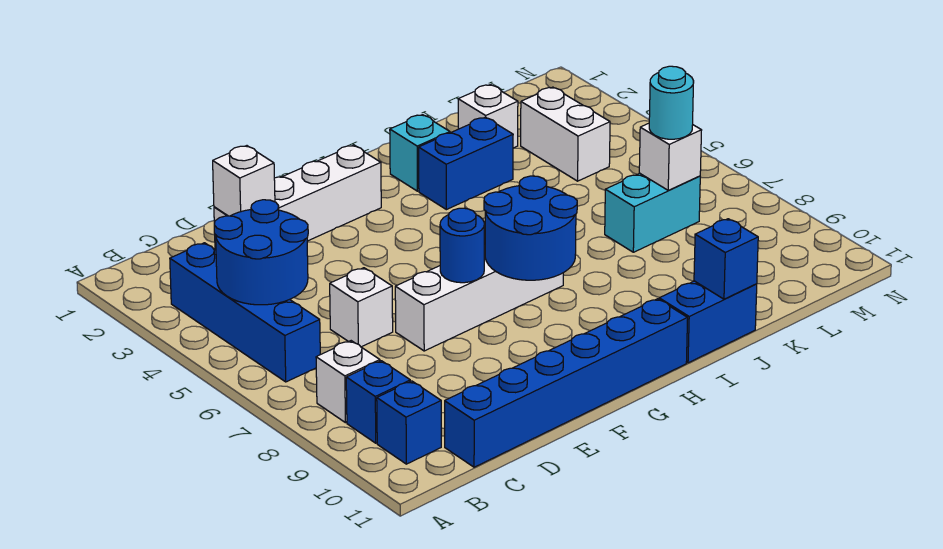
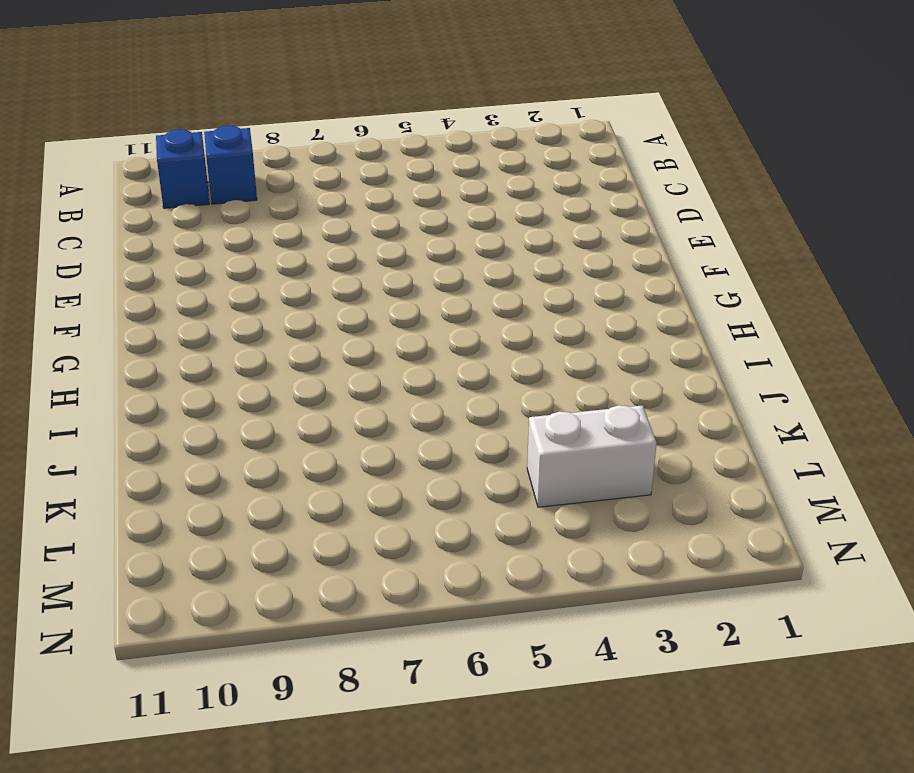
none -> blue 1x4 brick [170,243,320,382]
none -> white 1x1 brick [316,341,380,423]
none -> blue 1x6 brick [445,299,688,467]

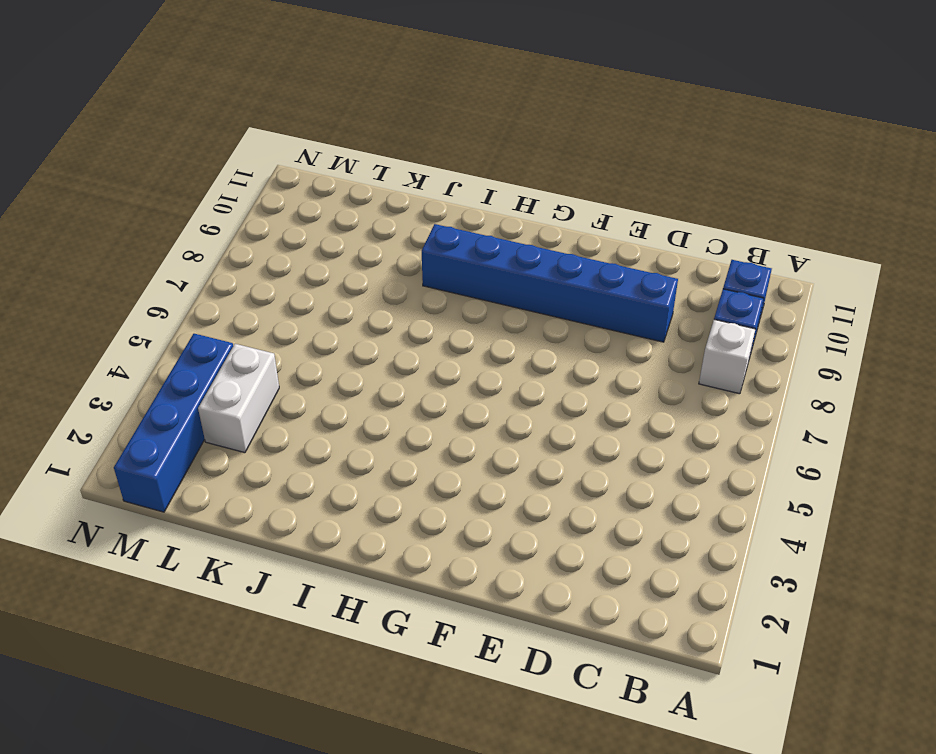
blue 1x6 brick [422,224,678,342] -> blue 1x6 brick moved to [445,299,688,467]
blue 1x4 brick [114,334,233,512] -> blue 1x4 brick moved to [170,243,320,382]
none -> white 1x4 brick [214,145,381,250]
none -> white 1x1 brick [330,268,393,347]
none -> white 1x4 brick [395,245,563,351]

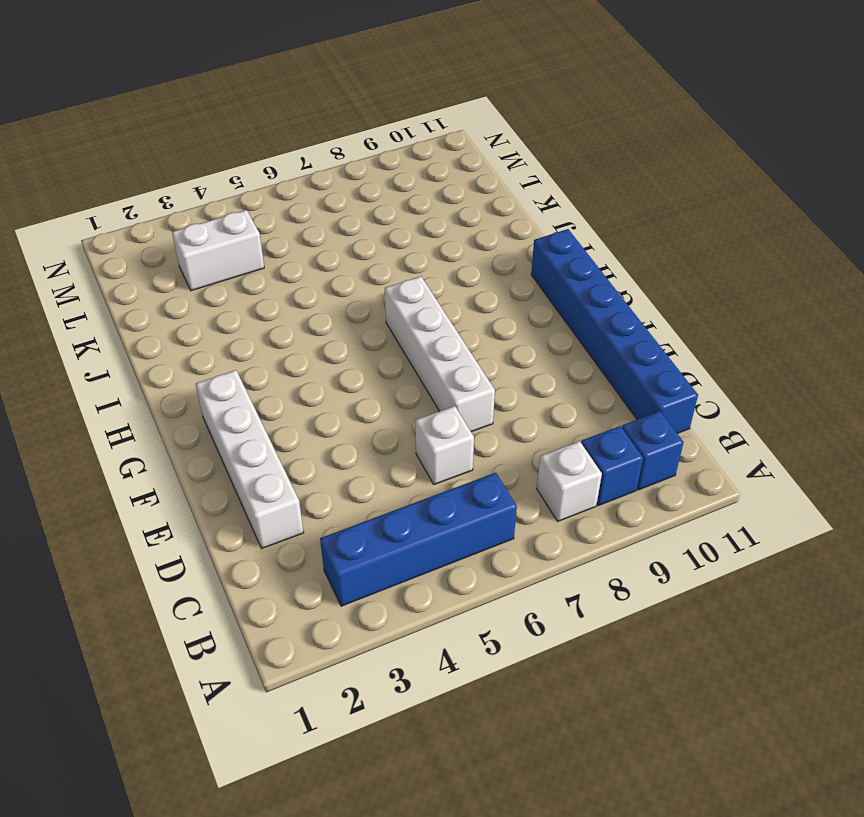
none -> cyan 1x1 brick [390,115,450,191]
none -> blue 1x2 brick [419,117,513,210]
none -> blue 1x2 brick [659,281,757,363]

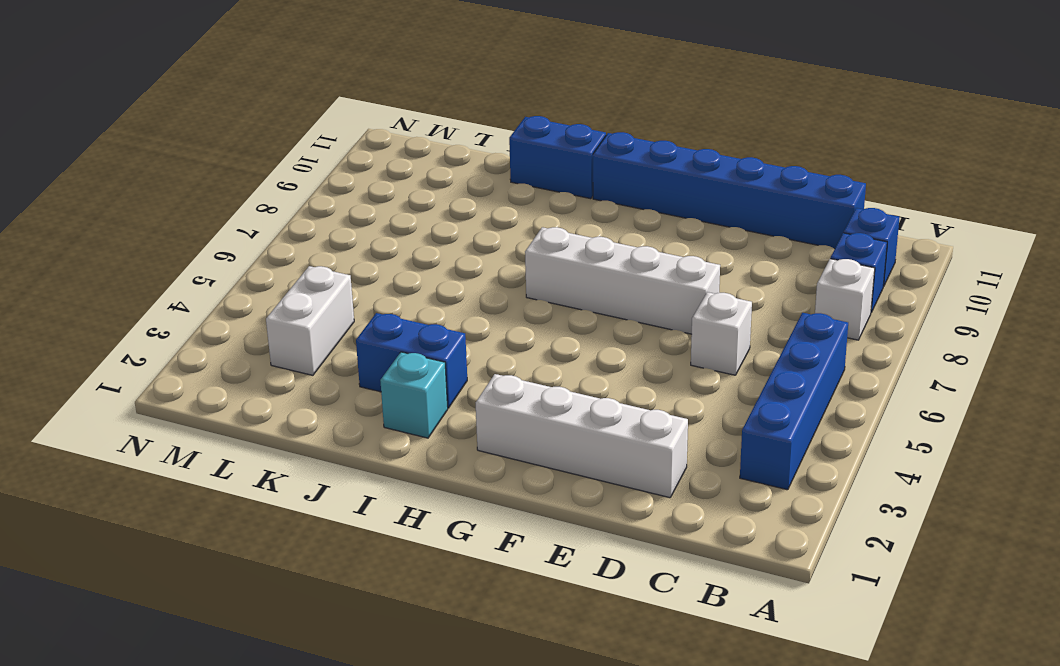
none -> white 1x1 brick [458,85,518,148]
none -> cyan 1x2 brick [605,173,700,252]
none -> blue 2x2 round brick [214,200,308,305]

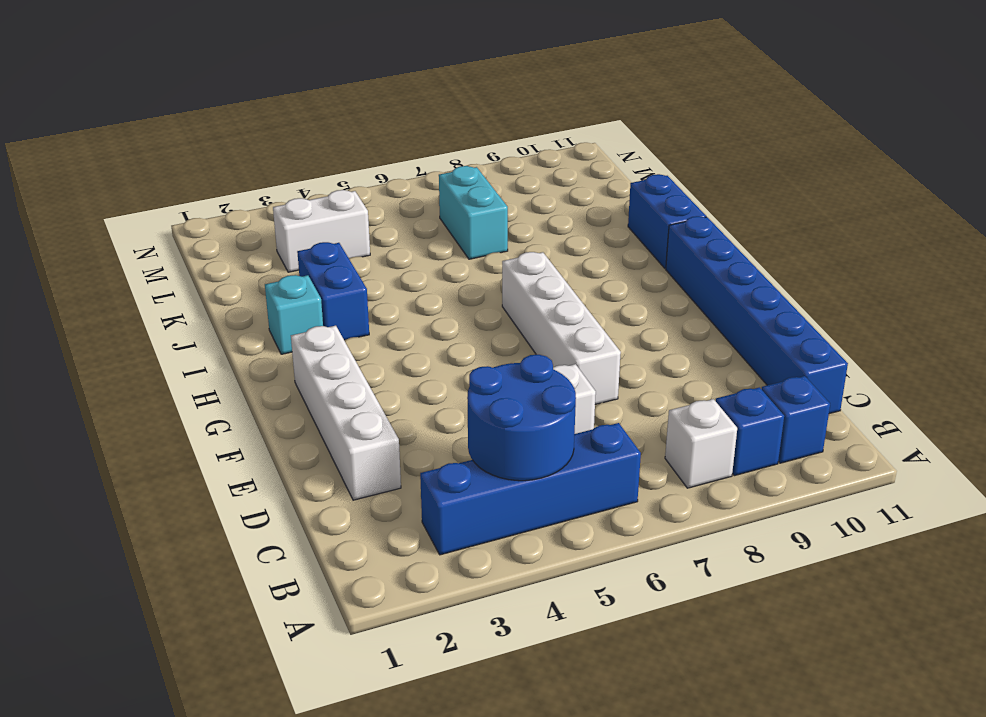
none -> white 1x1 brick [458,85,518,148]
none -> white 1x1 brick [213,146,275,216]
none -> blue 1x1 round brick [440,208,484,283]

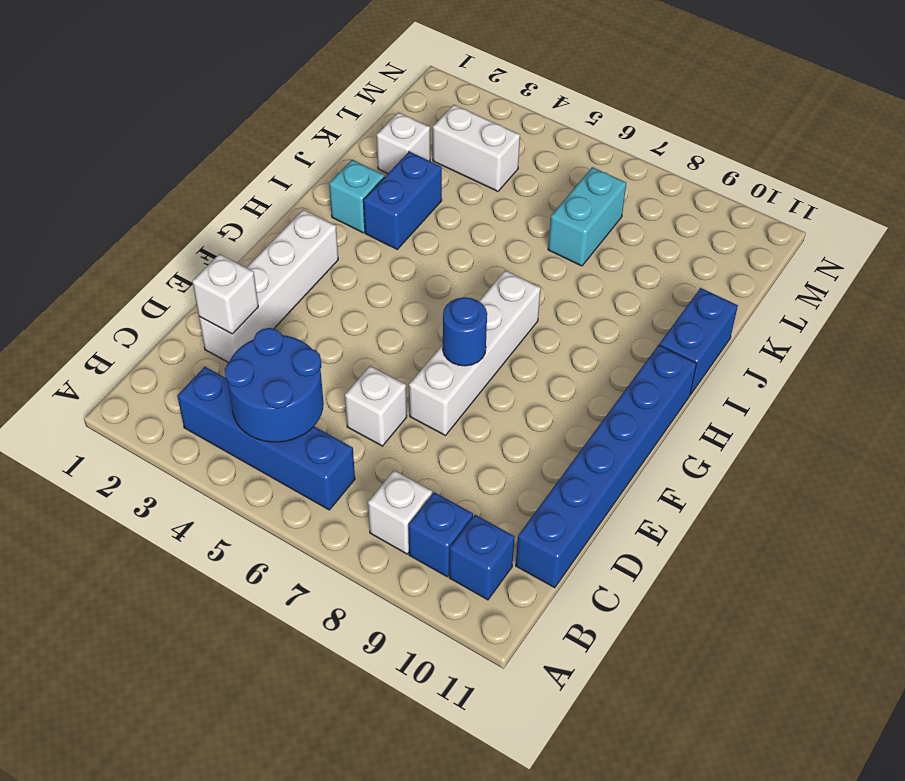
none -> blue 2x2 round brick [484,176,577,280]
none -> blue 1x1 brick [694,219,758,299]
none -> white 1x1 brick [639,123,702,190]

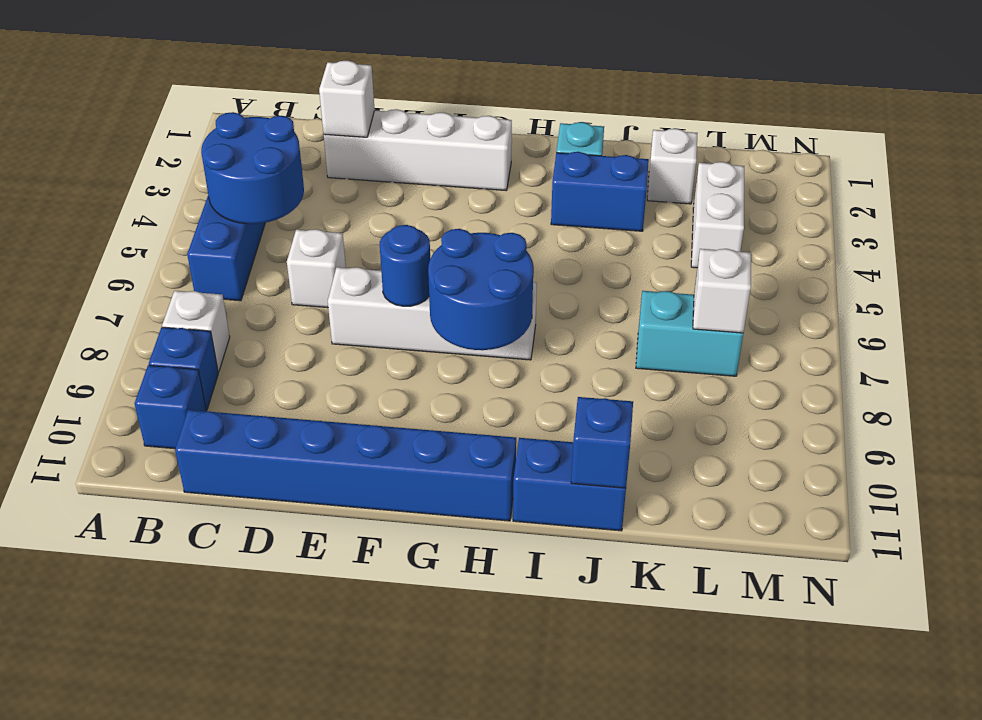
none -> cyan 1x1 round brick [649,66,694,139]

